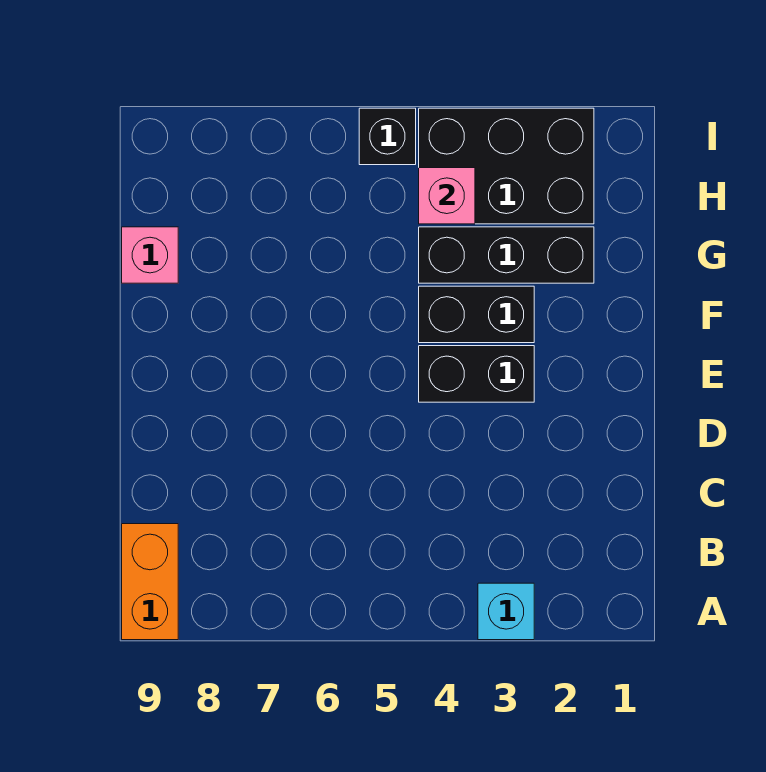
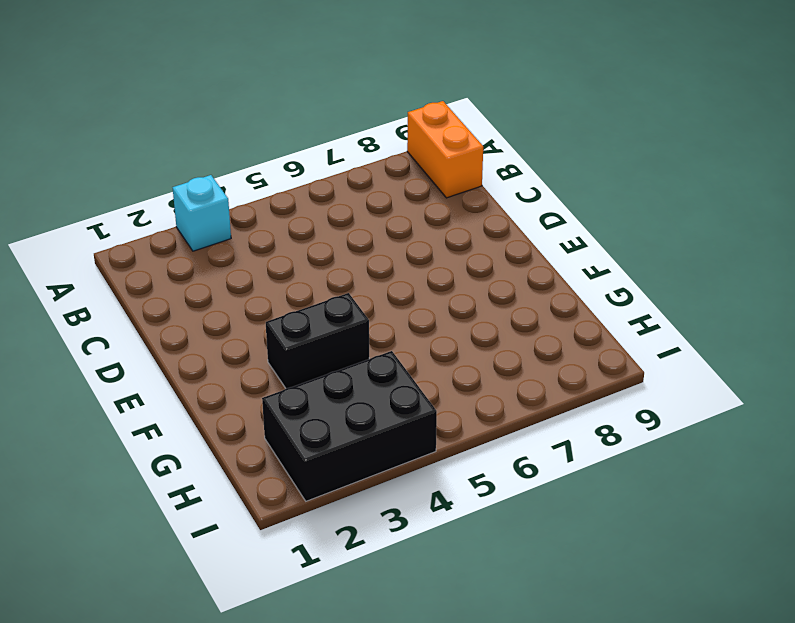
none -> black 1x2 brick [419,346,534,402]
none -> black 1x3 brick [419,227,594,283]

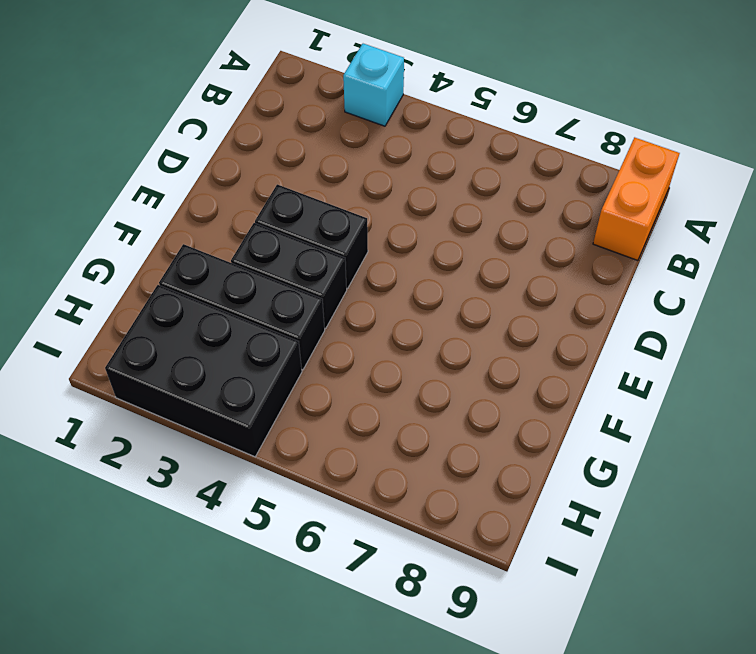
none -> pink 1x1 brick [122,227,178,283]
none -> black 1x1 brick [359,108,416,165]

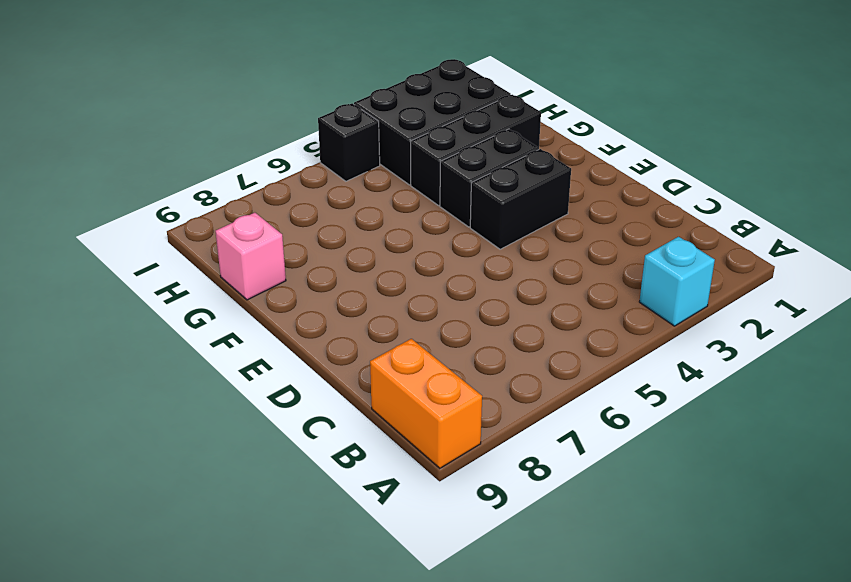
none -> pink 1x1 brick [419,168,475,224]

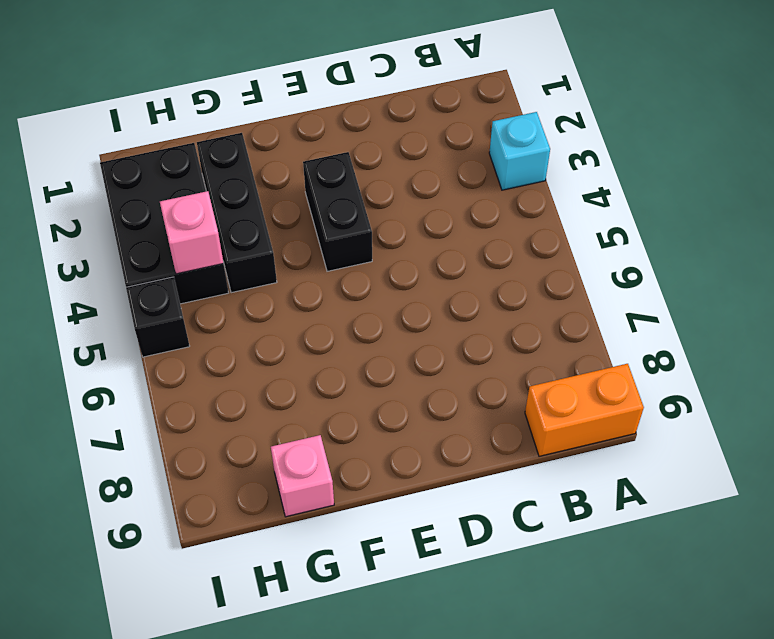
none -> black 1x2 brick [419,286,534,343]

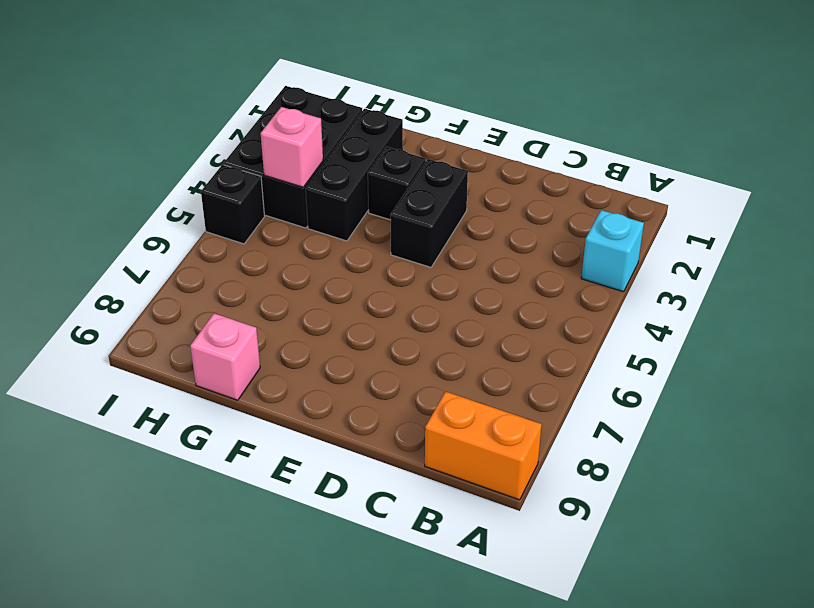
black 1x1 brick [368,147,426,220] -> black 1x2 brick [419,286,534,343]

